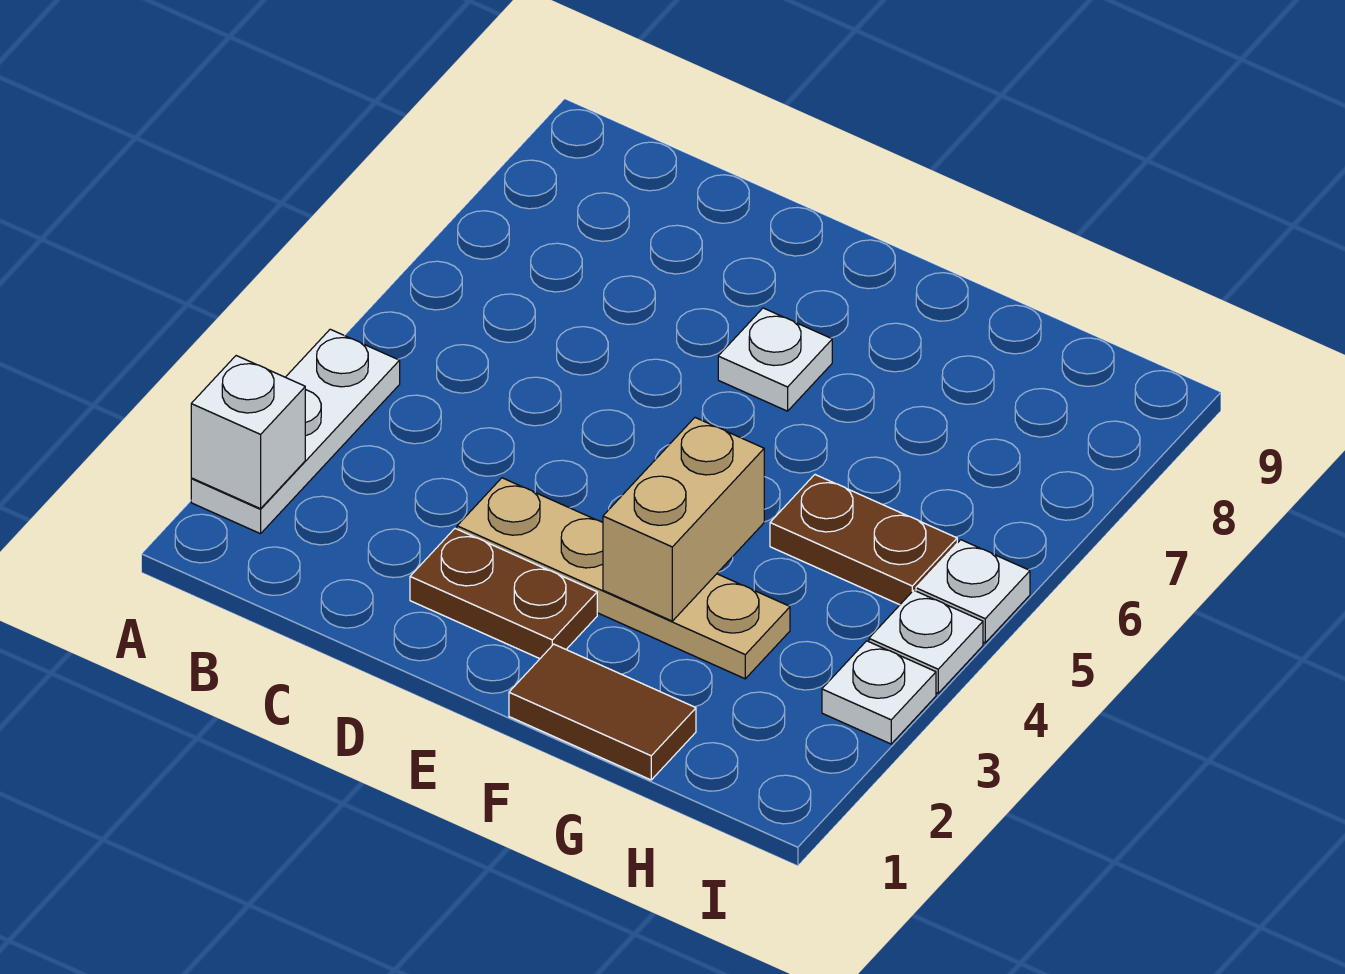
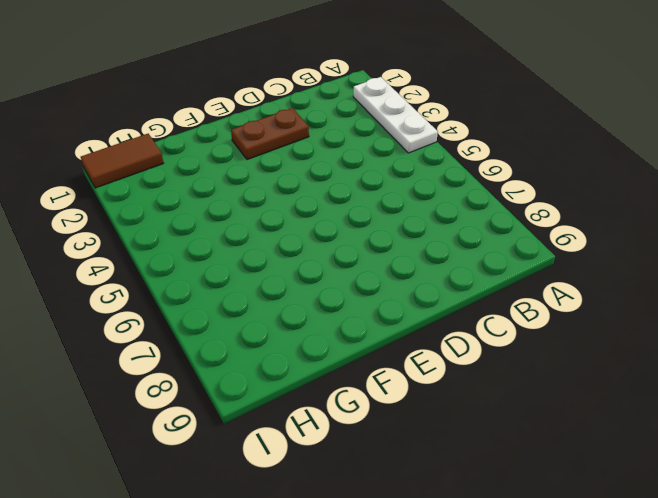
brown 1x2 tile [81,134,163,188] -> brown 1x2 tile moved to [509,644,696,780]
none -> tan 1x4 plate [457,478,790,679]
none -> white 1x1 plate [718,308,832,411]

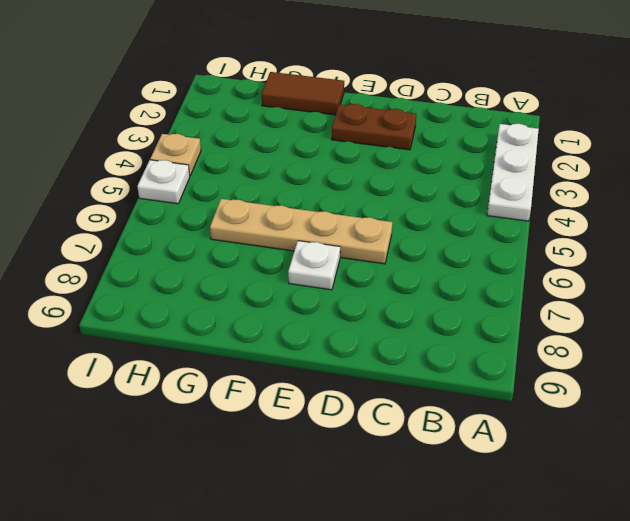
tan 1x4 plate [210,199,392,264] -> tan 1x4 plate moved to [457,478,790,679]
tan 1x1 plate [150,134,201,175] -> white 1x1 plate [869,590,983,693]
none -> brown 1x2 plate [770,475,957,605]
none -> white 1x1 plate [822,641,936,744]

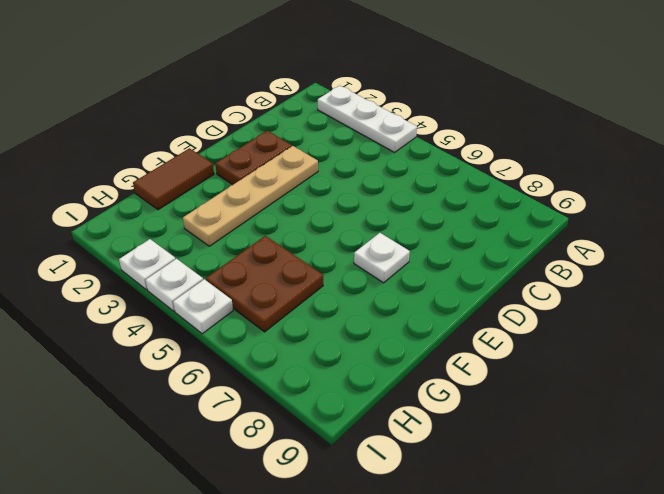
brown 2x2 plate [206,236,323,332] -> brown 1x2 plate [770,475,957,605]
none -> white 1x1 brick [191,356,305,509]
none -> tan 1x2 brick [603,418,764,621]

